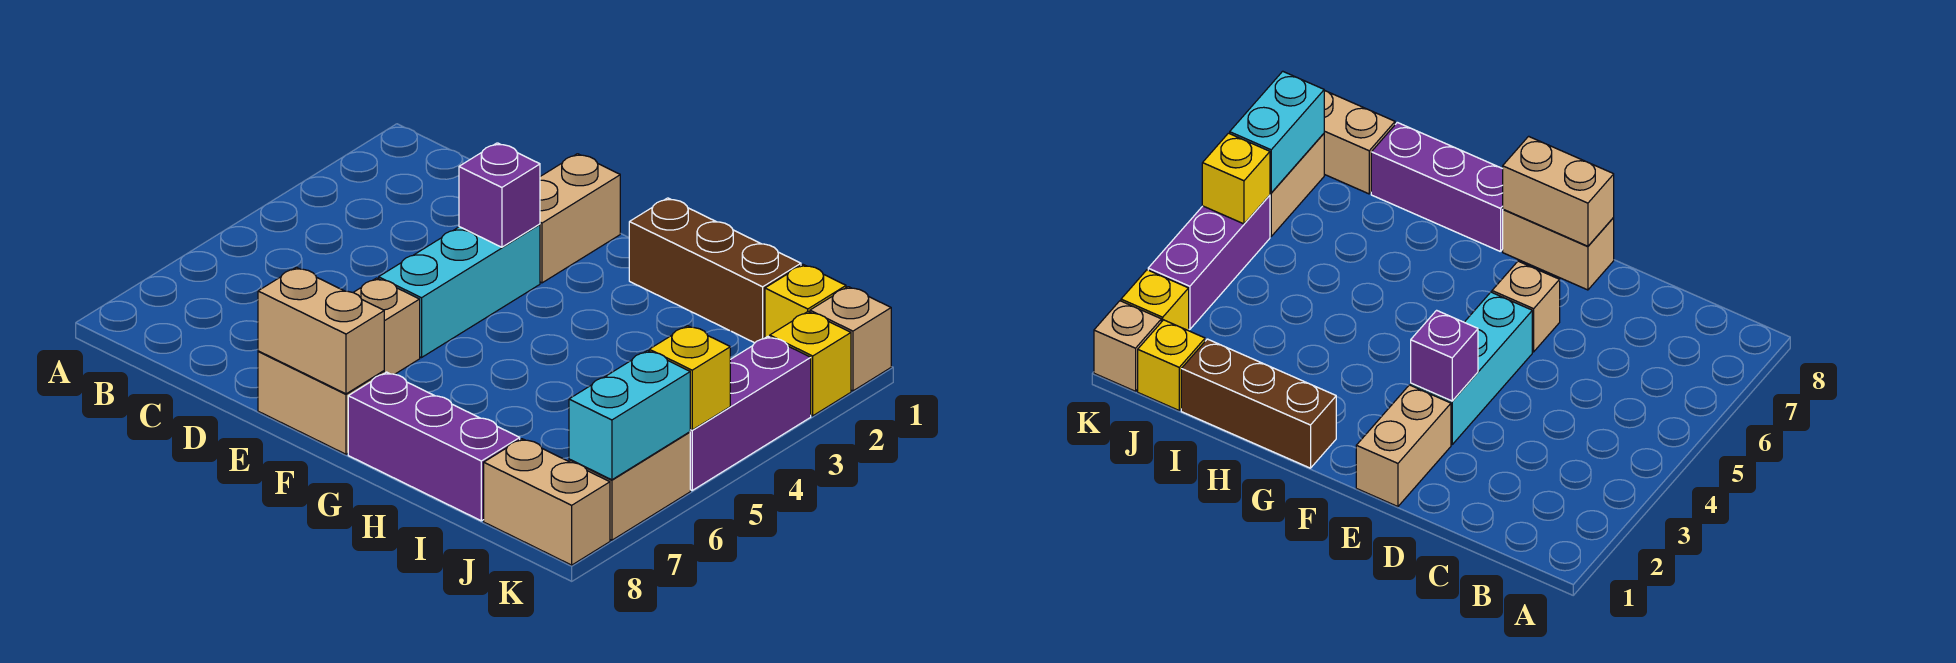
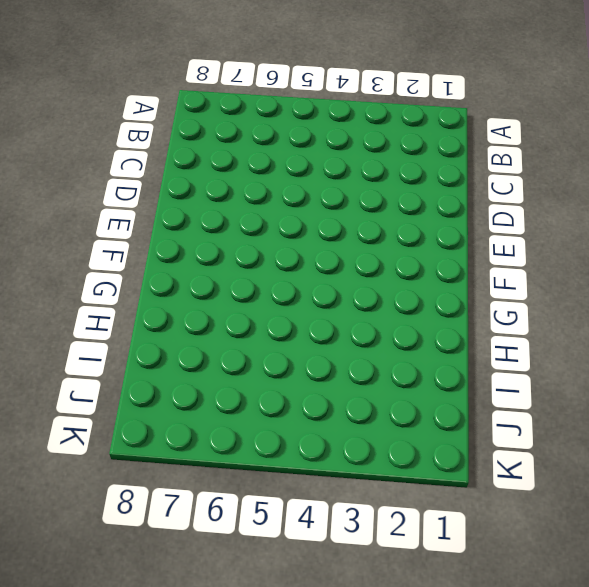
none -> tan 1x2 brick [540,154,620,283]
none -> cyan 1x3 brick [379,224,540,358]
none -> tan 1x1 brick [353,278,420,374]

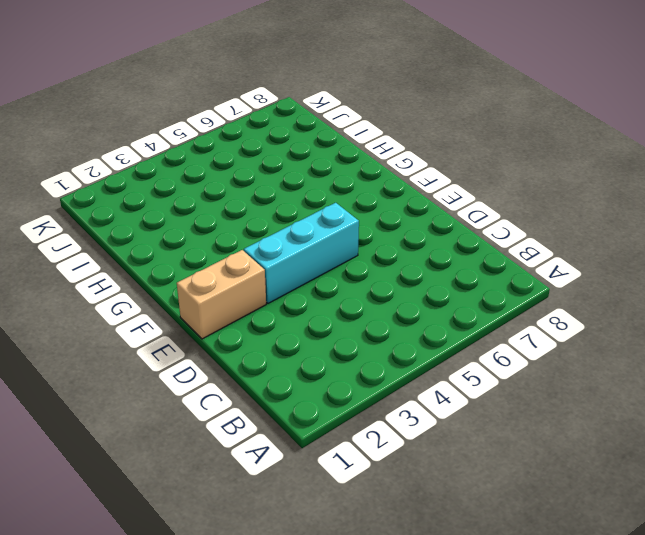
none -> tan 1x1 brick [353,278,420,374]
none -> tan 1x2 brick [258,351,384,454]
none -> brown 1x3 brick [629,198,801,343]

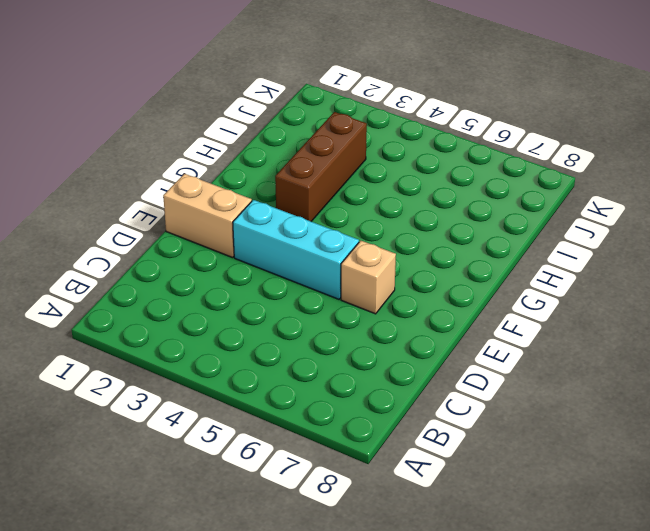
brown 1x3 brick [275,112,367,221] -> brown 1x3 brick moved to [629,198,801,343]
none -> tan 1x2 brick [258,351,384,454]
none -> purple 1x3 brick [348,372,520,521]
none -> yellow 1x1 brick [765,265,846,338]

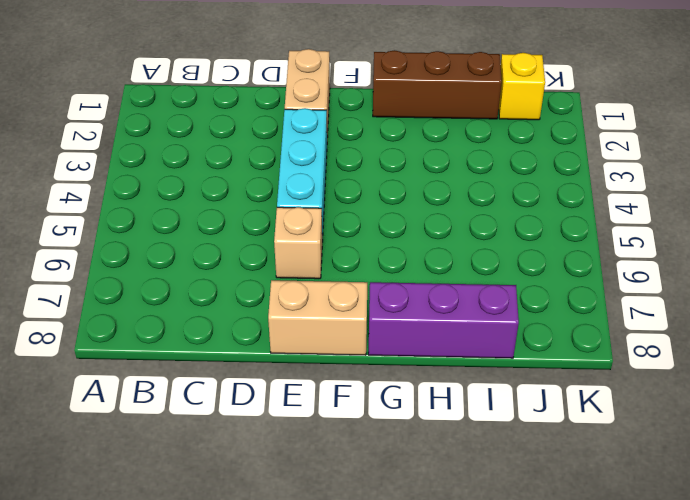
none -> tan 1x2 brick [484,439,610,565]
none -> tan 1x1 brick [810,287,891,391]
none -> yellow 1x1 brick [770,312,851,416]

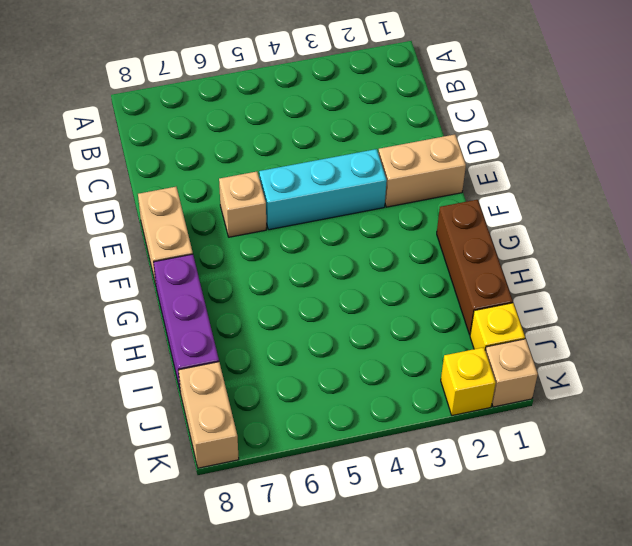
none -> purple 1x3 brick [690,336,811,490]
none -> tan 1x2 brick [569,432,690,540]
none -> purple 1x1 brick [459,143,540,247]

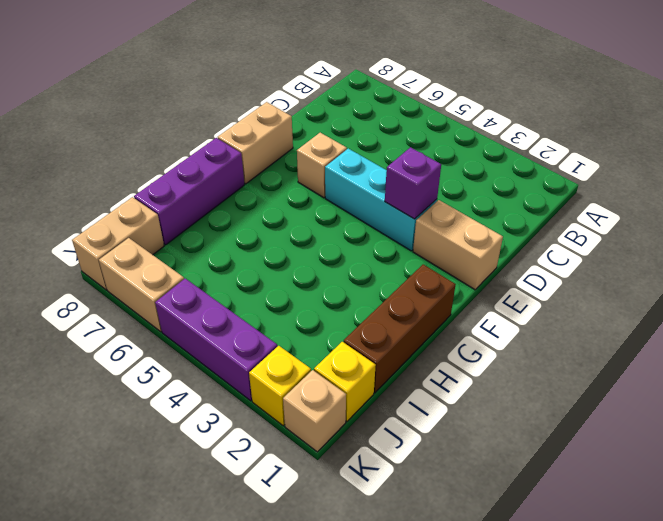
none -> tan 1x2 brick [258,267,384,394]
none -> yellow 1x1 brick [649,326,730,430]
none -> cyan 1x2 brick [569,351,690,480]

